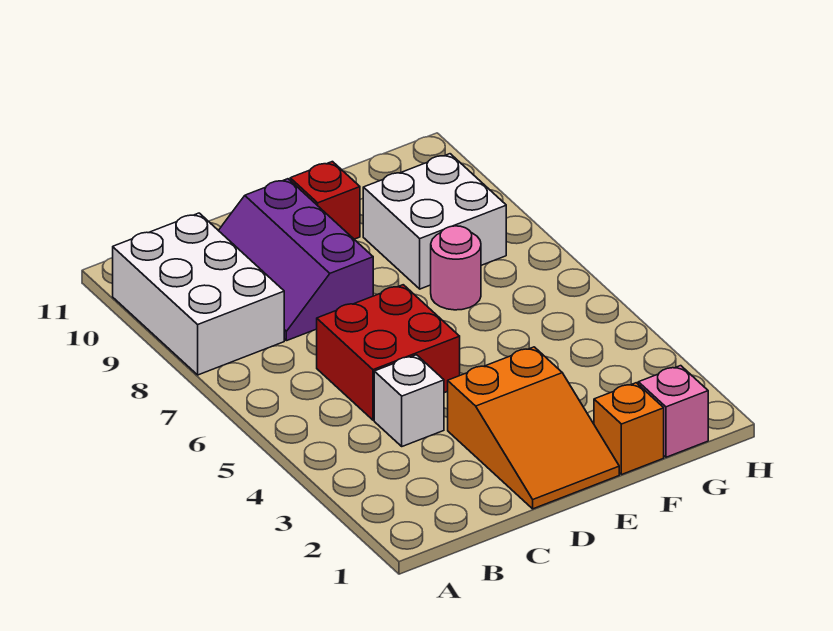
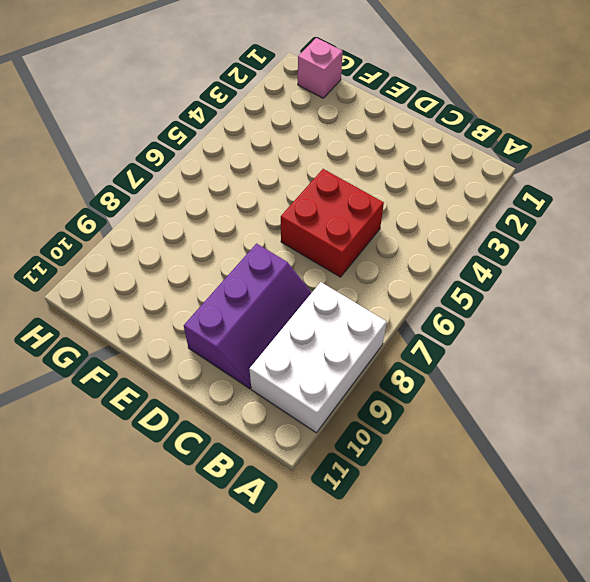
none -> white 1x1 brick [374,355,444,446]
none -> orange 2x3 slope [447,347,619,509]

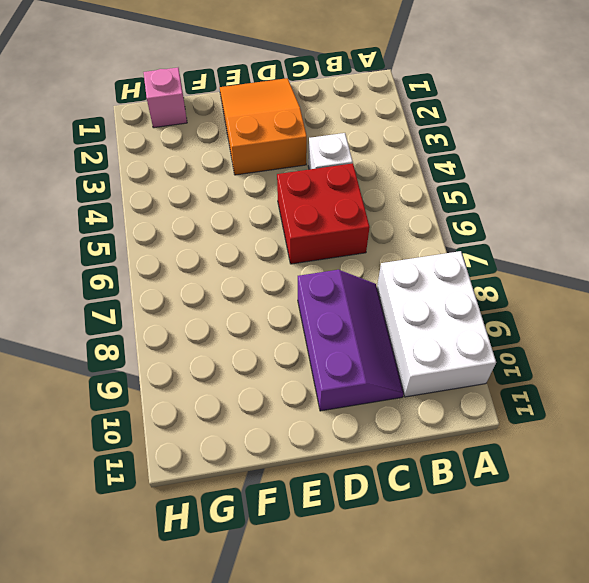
none -> red 1x1 brick [290,162,360,239]
none -> orange 1x1 brick [594,383,664,475]

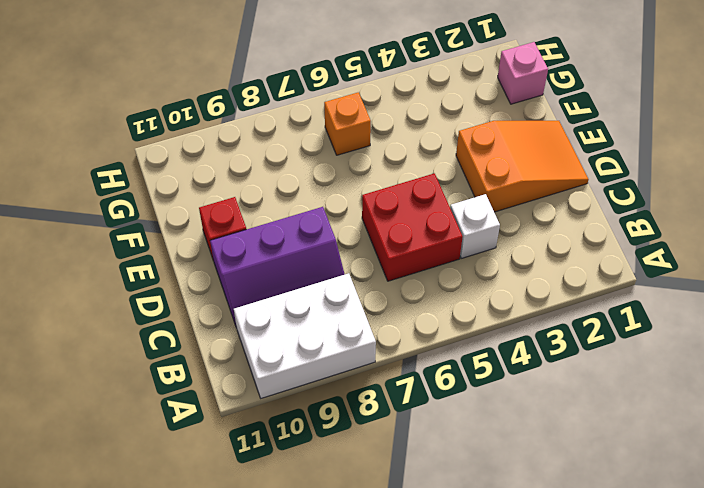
orange 1x1 brick [324,92,371,155] -> orange 1x1 brick moved to [594,383,664,475]
none -> pink 1x1 round brick [431,226,481,310]
none -> white 2x2 brick [363,154,506,289]

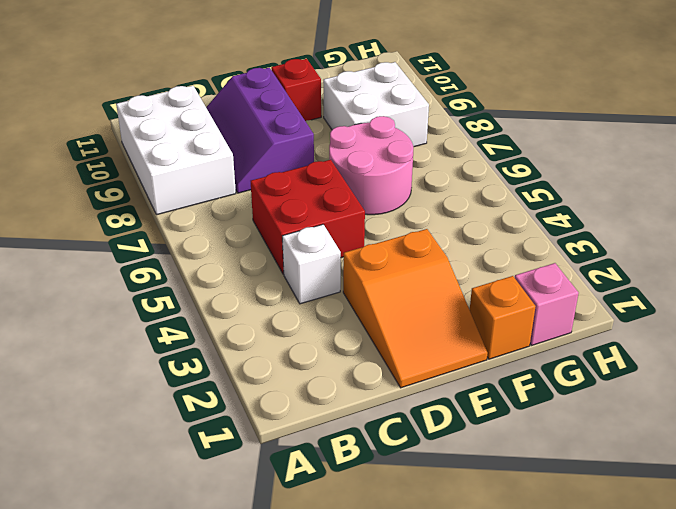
pink 2x2 round brick [329,116,413,215] -> pink 1x1 round brick [431,226,481,310]

